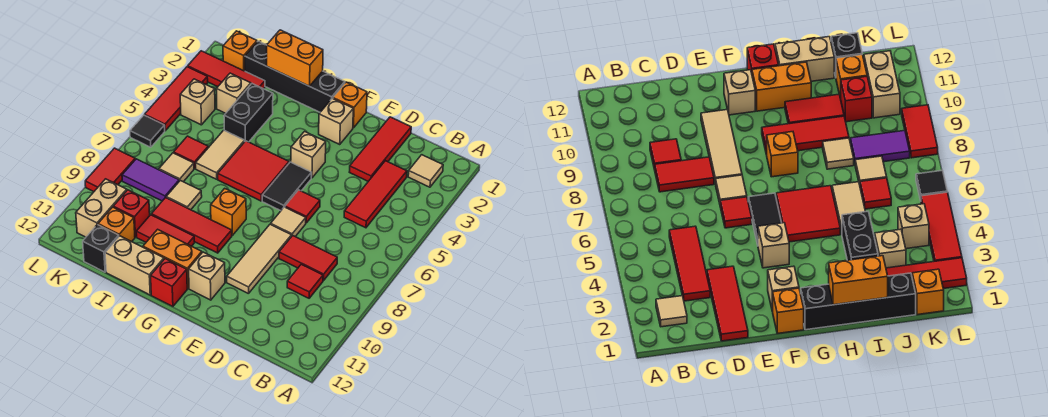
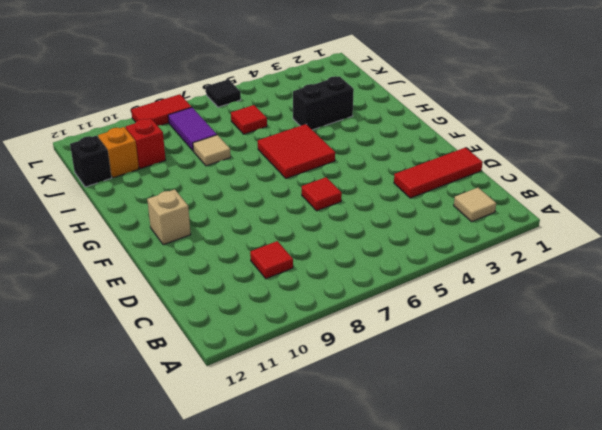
none -> red 1x3 tile [344,161,407,228]
none -> red 1x2 tile [279,235,337,281]
none -> tan 1x1 tile [271,207,306,237]
none -> tan 1x3 tile [227,224,292,294]

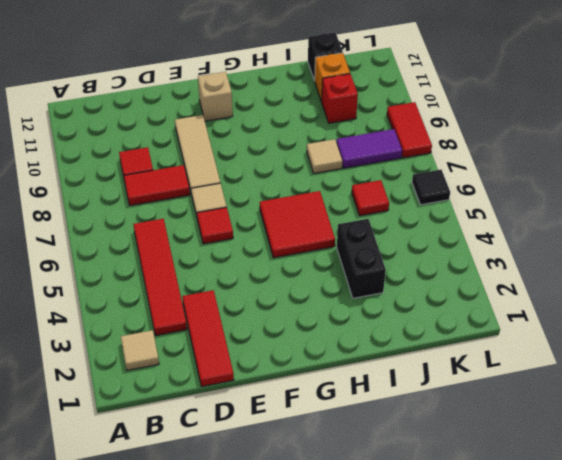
red 1x4 tile [133,219,187,335] -> red 1x3 tile [344,161,407,228]
none -> orange 1x1 brick [333,82,367,128]
none -> tan 1x1 brick [319,98,353,144]
none -> tan 1x1 brick [291,132,326,178]
none -> black 1x2 tile [262,162,311,211]

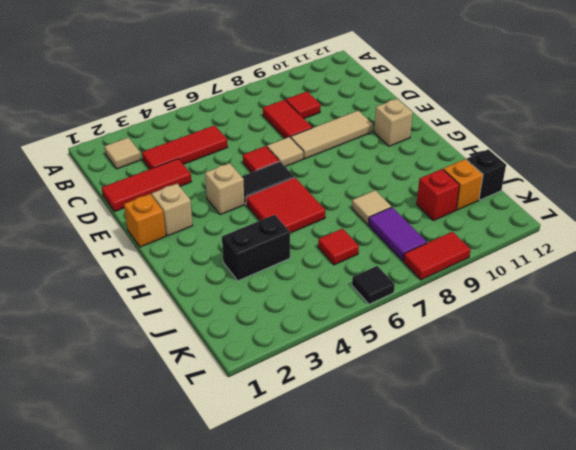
none -> black 1x4 brick [245,41,345,112]
none -> orange 1x1 brick [211,188,246,235]
none -> red 1x3 tile [151,197,232,253]
none -> orange 1x2 brick [143,229,202,288]

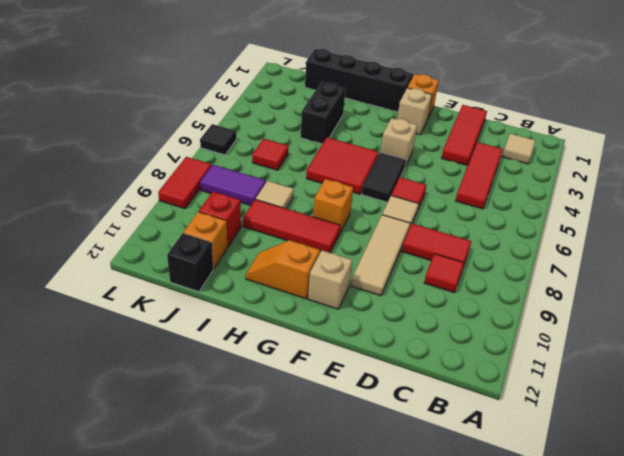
orange 1x2 slope [246,240,320,299] -> orange 1x2 brick [143,229,202,288]
none -> red 1x1 brick [151,259,187,306]
none -> red 1x2 tile [136,215,195,246]
none -> tan 1x2 brick [105,236,164,295]
none -> tan 1x2 tile [196,130,245,179]

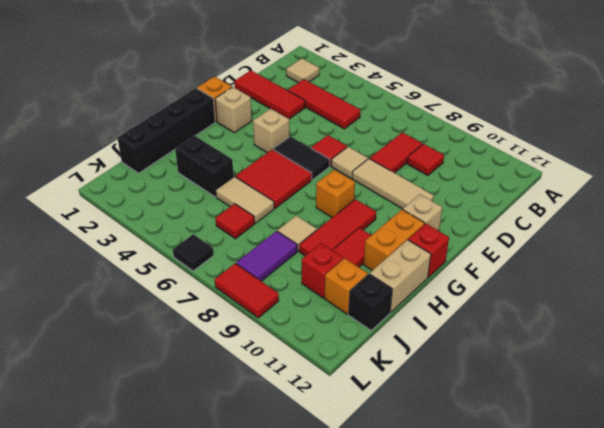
none -> red 1x3 tile [188,51,265,89]
none -> tan 1x1 brick [216,73,251,113]
none -> tan 1x1 tile [159,153,194,182]
none -> orange 1x1 brick [223,31,257,71]

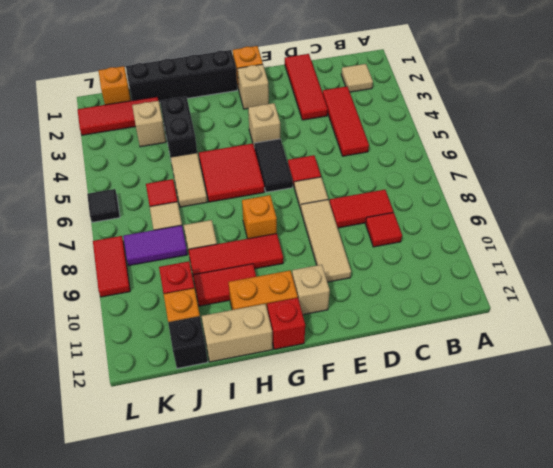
none -> tan 1x1 brick [180,79,215,125]
none -> tan 1x2 brick [76,179,127,237]
none -> red 1x3 tile [145,67,208,131]
none -> orange 1x2 brick [267,30,323,86]

